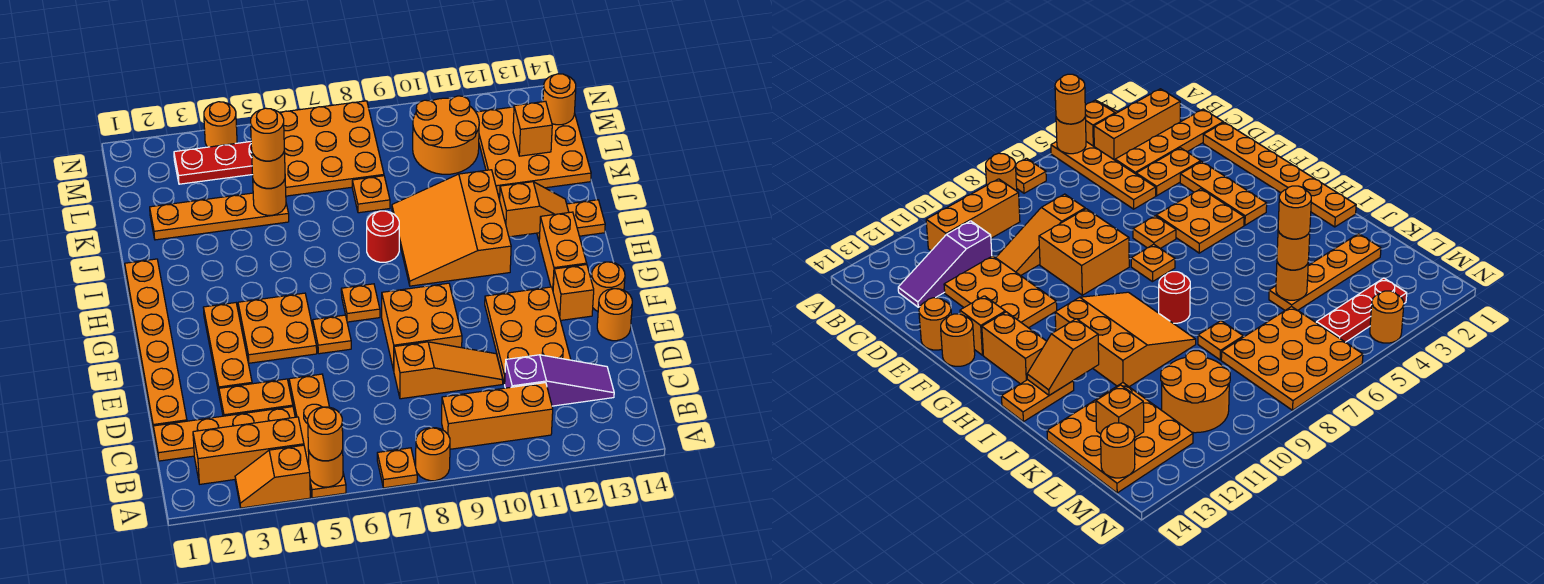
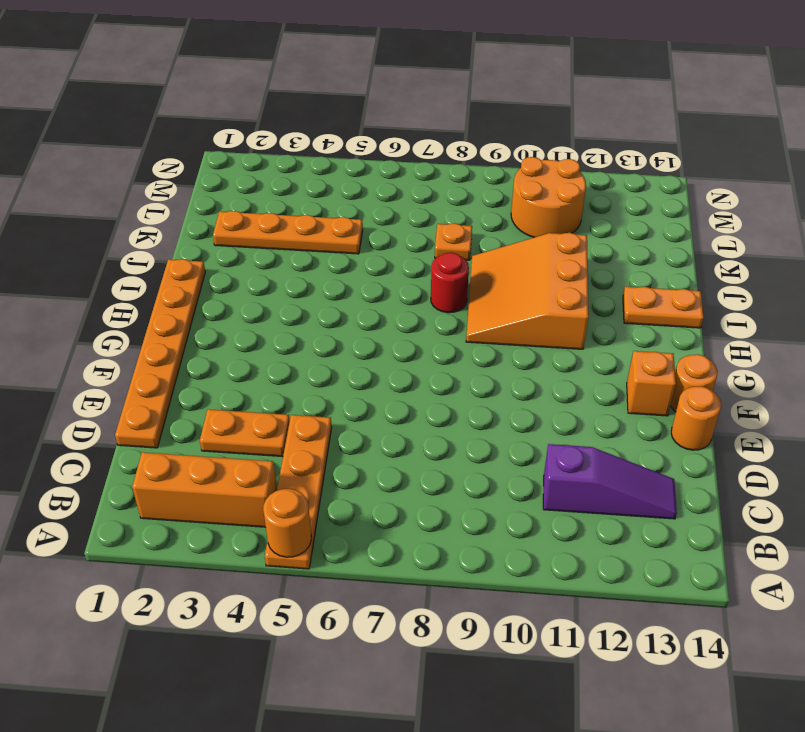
none -> orange 1x2 slope [235,445,310,508]
none -> orange 1x1 plate [377,448,417,488]
none -> orange 1x1 round brick [416,428,450,481]
none -> orange 1x3 brick [442,383,553,449]

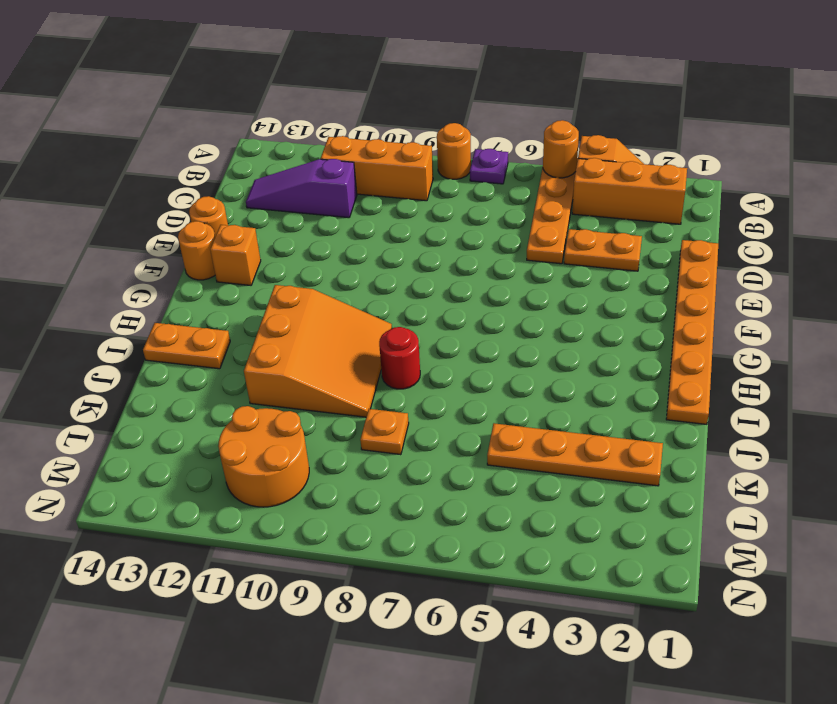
purple 1x1 plate [470,149,508,184] -> orange 1x1 plate [377,448,417,488]
none -> orange 1x4 plate [153,407,295,461]
none -> orange 1x3 slope [394,342,503,399]
none -> orange 2x3 plate [485,287,571,384]
none -> orange 1x3 plate [203,303,252,392]

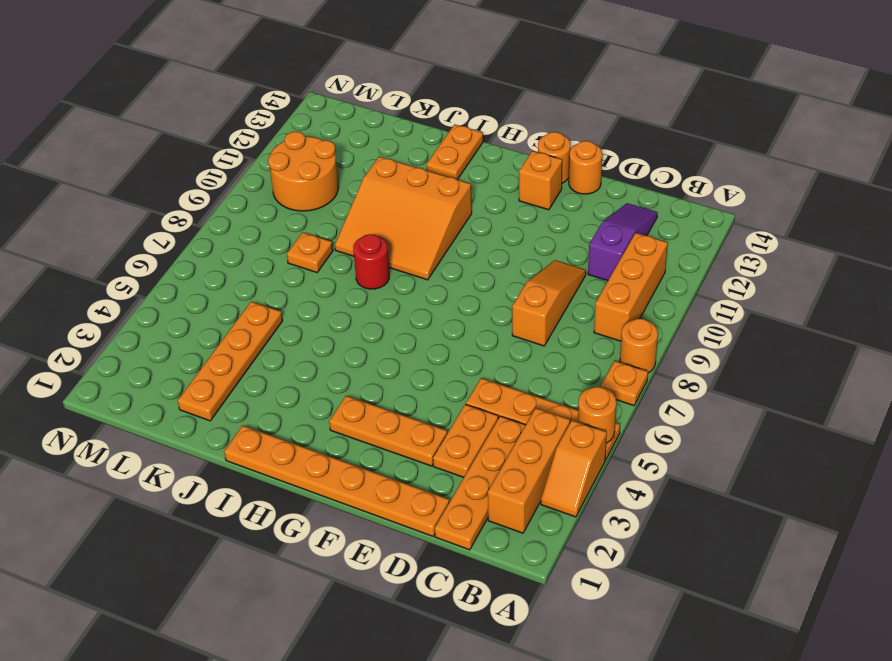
none -> orange 2x3 plate [485,287,571,384]
none -> orange 2x2 brick [382,283,462,370]
none -> orange 2x2 plate [238,293,317,363]
none -> orange 1x1 plate [313,315,351,354]

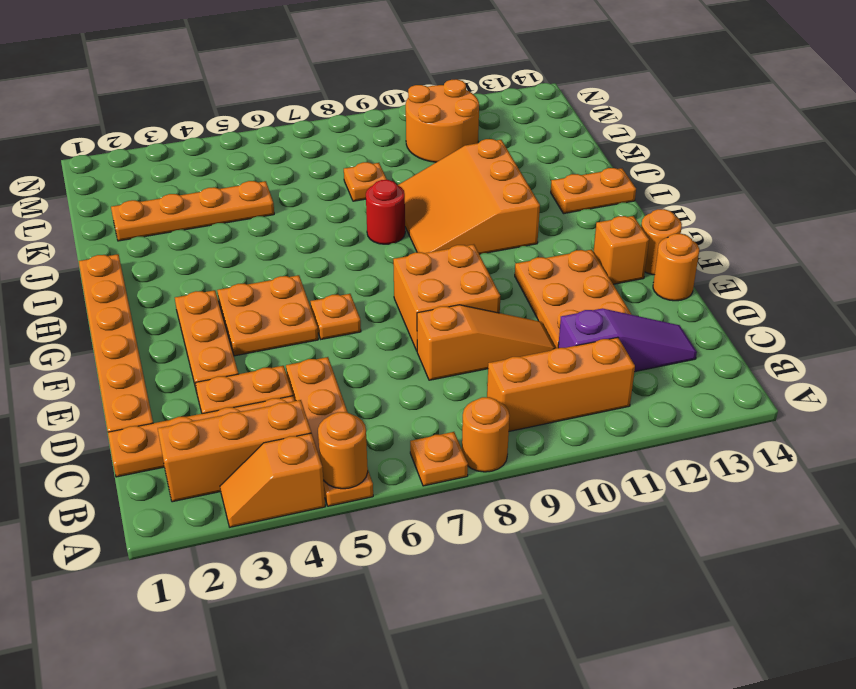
none -> orange 1x1 plate [341,284,380,322]
none -> orange 1x2 brick [539,212,587,290]
none -> orange 3x3 plate [476,107,591,194]
none -> orange 3x3 plate [279,101,384,196]

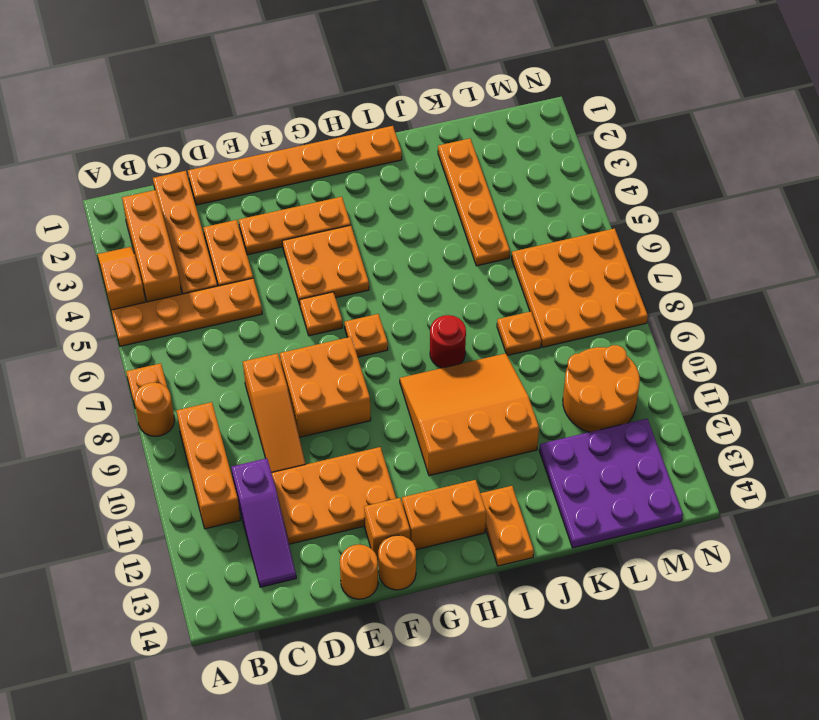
purple 3x3 plate [539,419,683,548] -> orange 3x3 plate [476,107,591,194]
none -> red 1x3 plate [174,142,253,184]
none -> orange 1x1 round brick [204,102,237,147]
none -> orange 1x1 round brick [308,450,343,487]
none -> orange 1x2 slope [500,182,569,237]

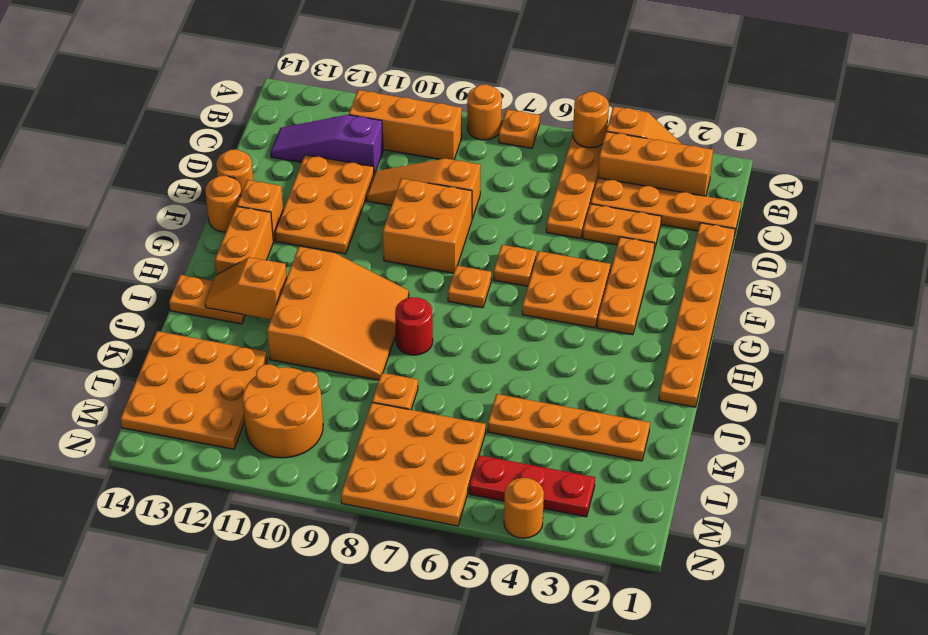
none -> orange 1x1 round brick [253,179,286,215]
none -> orange 1x1 brick [513,101,552,156]
none -> orange 1x1 round brick [543,74,576,125]
none -> orange 1x1 round brick [308,407,343,461]

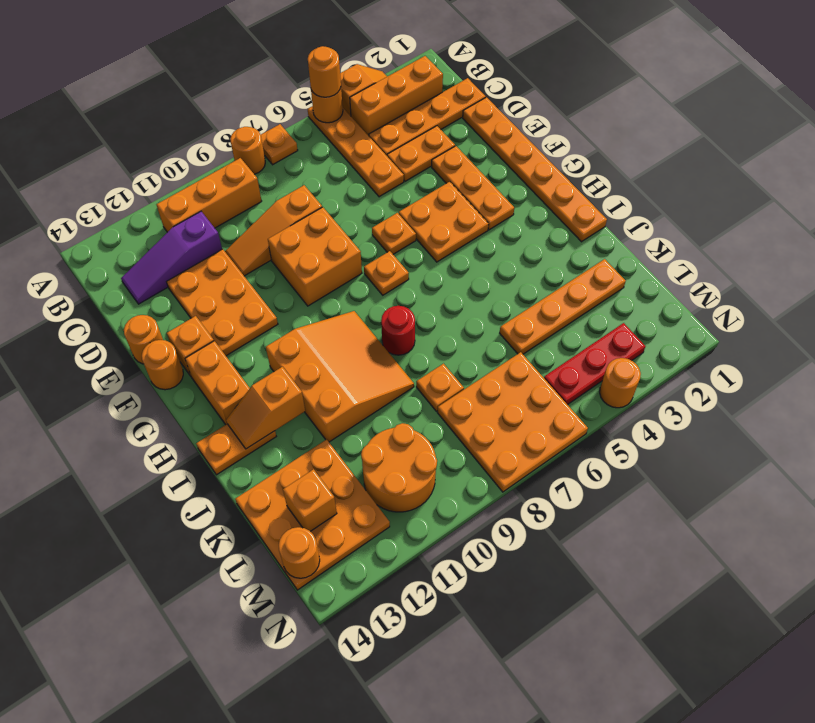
none -> orange 1x1 round brick [253,179,286,215]
none -> orange 1x1 round brick [252,151,285,188]
none -> orange 1x1 round brick [251,108,284,161]

